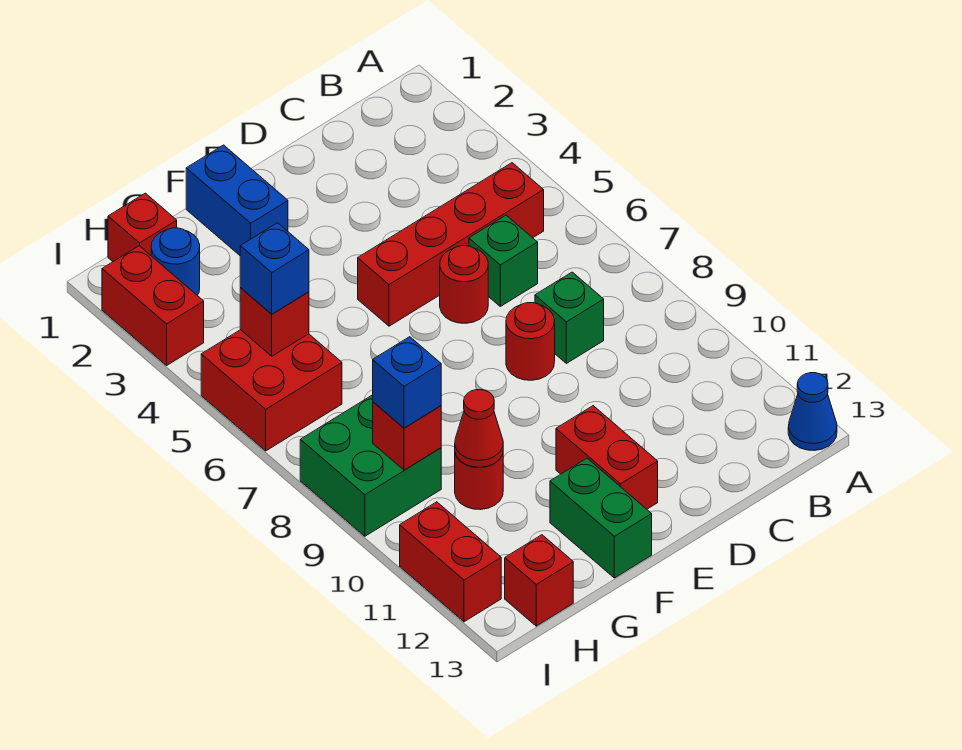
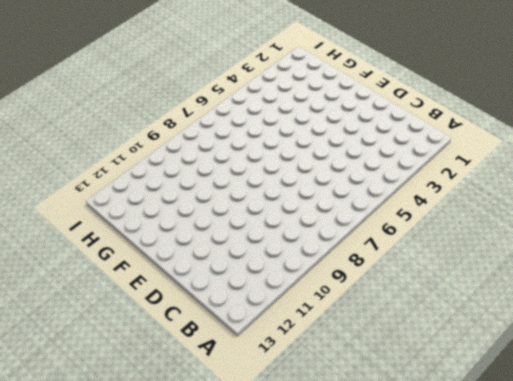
none -> blue 1x1 cone [788,373,837,451]
none -> red 1x4 brick [358,163,544,326]
none -> green 1x1 brick [469,215,538,306]

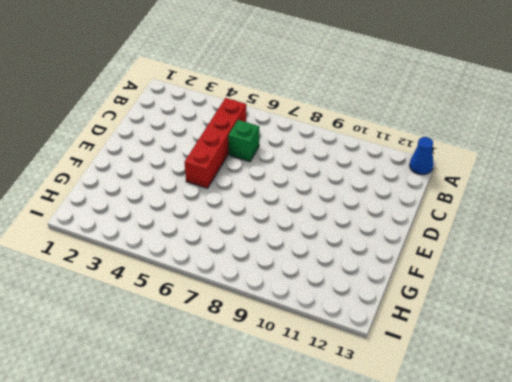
none -> green 1x1 brick [535,272,604,363]
none -> red 1x1 round brick [440,246,488,323]
none -> red 1x1 round brick [506,303,555,380]

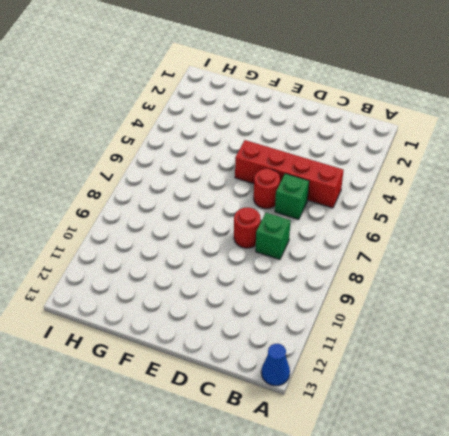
none -> red 1x2 brick [556,406,658,509]
none -> blue 1x2 brick [186,145,288,255]
none -> green 1x2 brick [550,458,652,578]

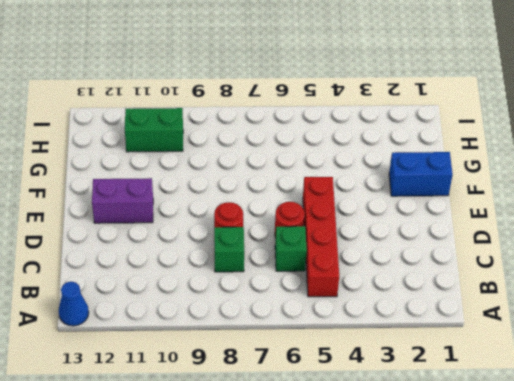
purple 1x2 brick [92,178,153,223] -> red 1x2 brick [556,406,658,509]
green 1x2 brick [125,108,183,152] -> green 1x2 brick moved to [550,458,652,578]
none -> red 1x1 round brick [455,454,503,510]
none -> red 1x1 brick [108,193,177,261]
none -> blue 1x1 round brick [151,228,200,295]

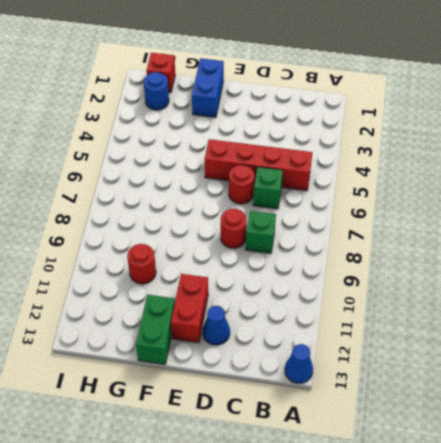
blue 1x1 cone [203,306,230,345] -> none
none -> red 2x2 brick [201,330,342,451]
none -> green 2x2 brick [300,395,441,536]
none -> red 1x1 brick [505,535,573,626]

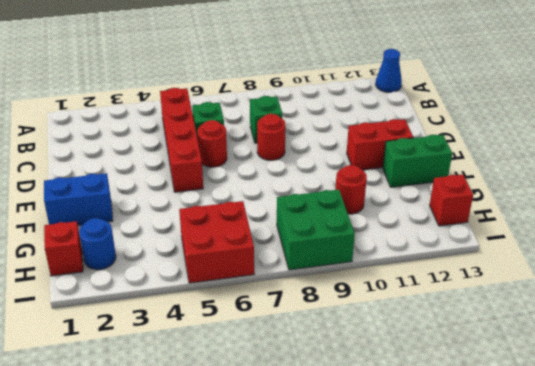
none -> red 1x2 brick [102,246,204,365]
none -> red 1x2 brick [400,502,501,622]
none -> red 1x1 cone [455,390,503,467]

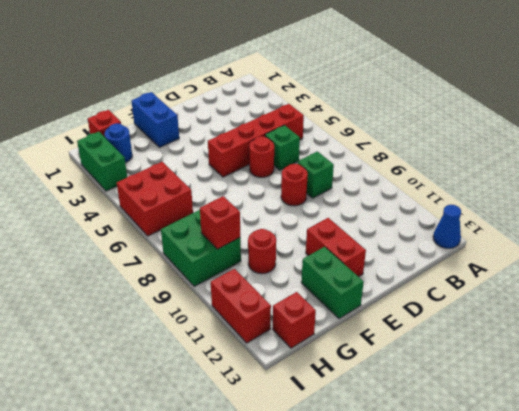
green 1x2 brick [77,132,127,191] -> red 1x2 brick [102,246,204,365]
none -> red 1x1 cone [455,390,503,467]
none -> red 1x1 brick [240,288,309,356]
none -> blue 1x1 brick [240,223,309,314]

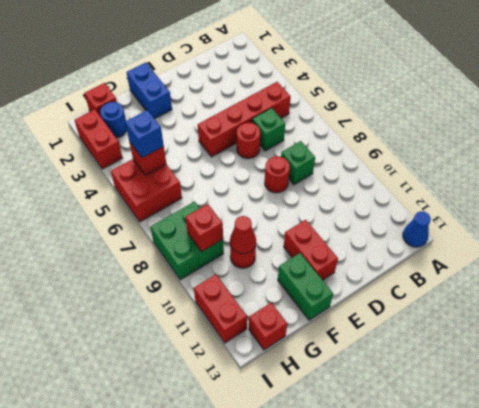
none -> blue 1x1 brick [373,337,441,428]

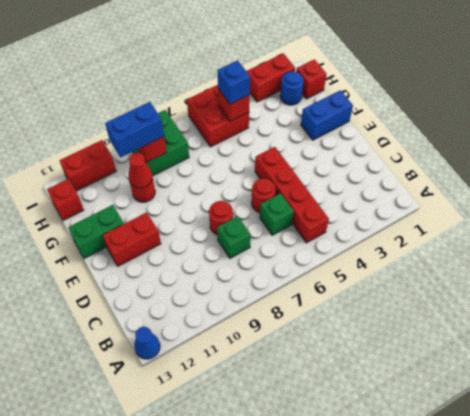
blue 1x2 brick [105,102,164,157] -> blue 1x1 brick [373,337,441,428]

